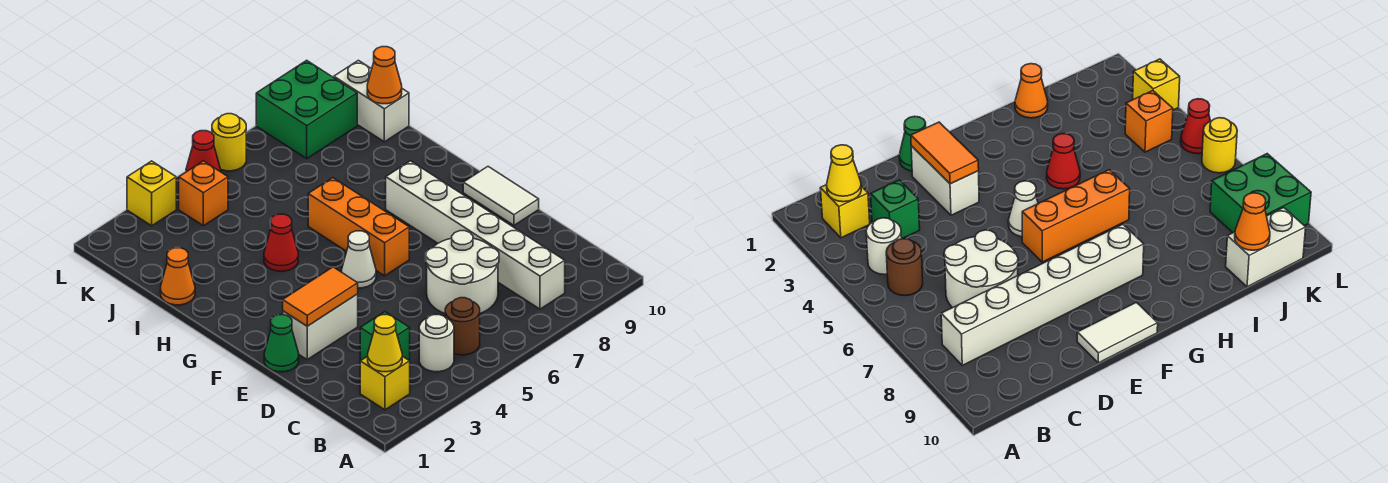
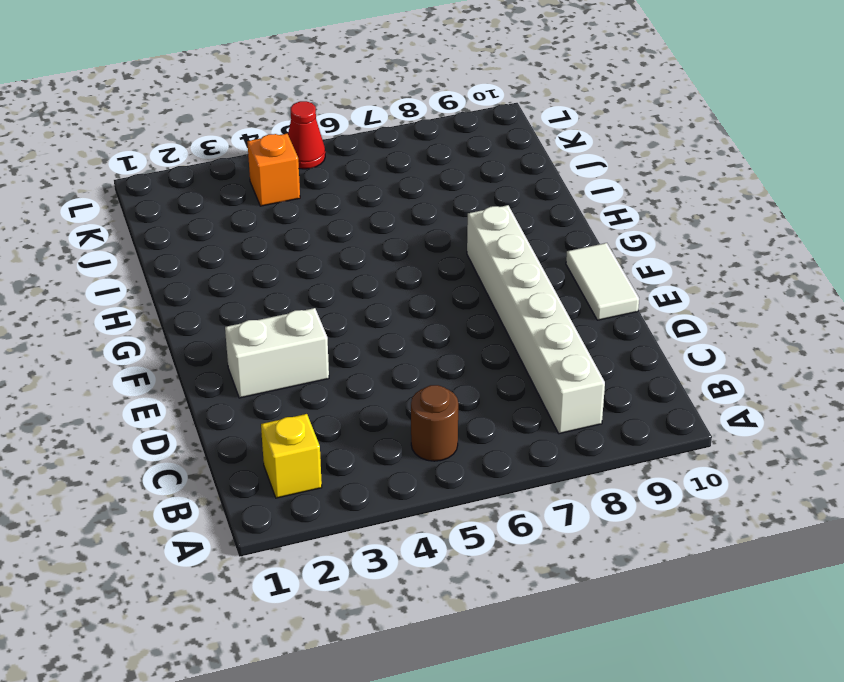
none -> white 1x1 round brick [419,315,454,372]
none -> green 1x1 brick [360,312,410,361]
none -> white 2x2 round brick [426,231,499,313]

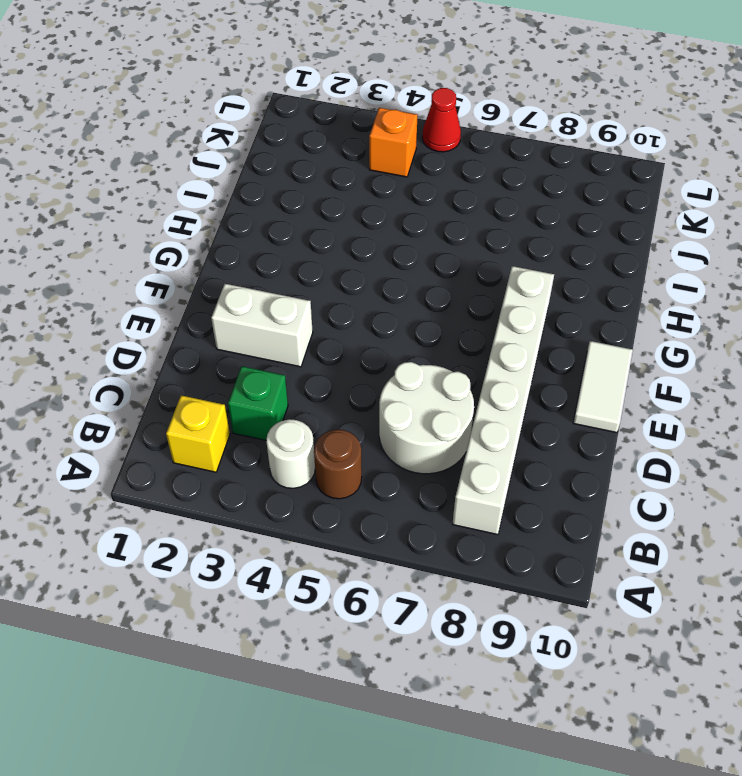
none -> green 1x1 cone [264,315,299,372]
none -> white 1x1 cone [342,231,376,288]
none -> orange 1x3 brick [308,178,409,276]

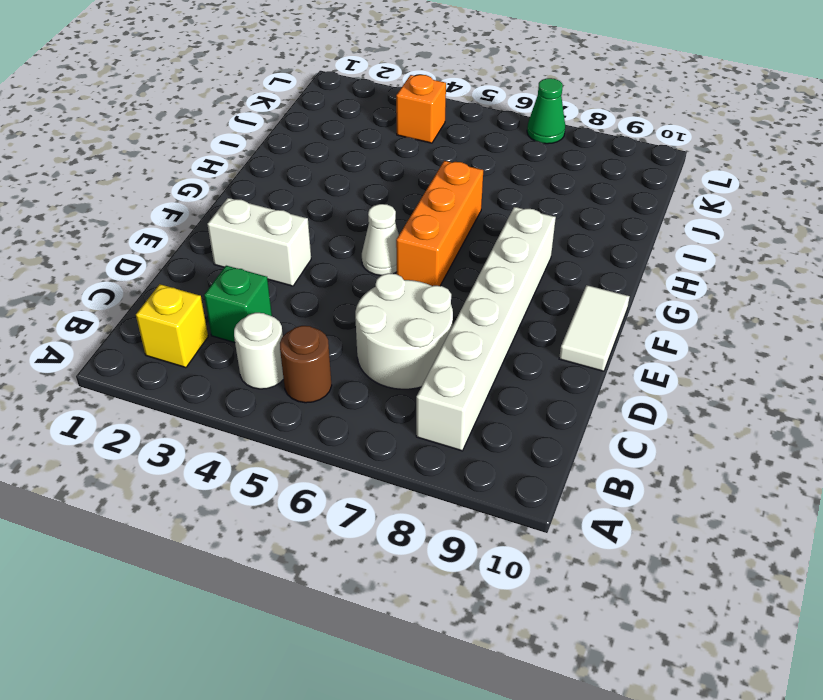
green 1x1 cone [527,78,565,144] -> green 1x1 cone moved to [264,315,299,372]
none -> red 1x1 cone [264,214,298,271]
none -> orange 1x1 cone [161,248,195,305]
none -> white 1x2 brick [334,60,409,142]

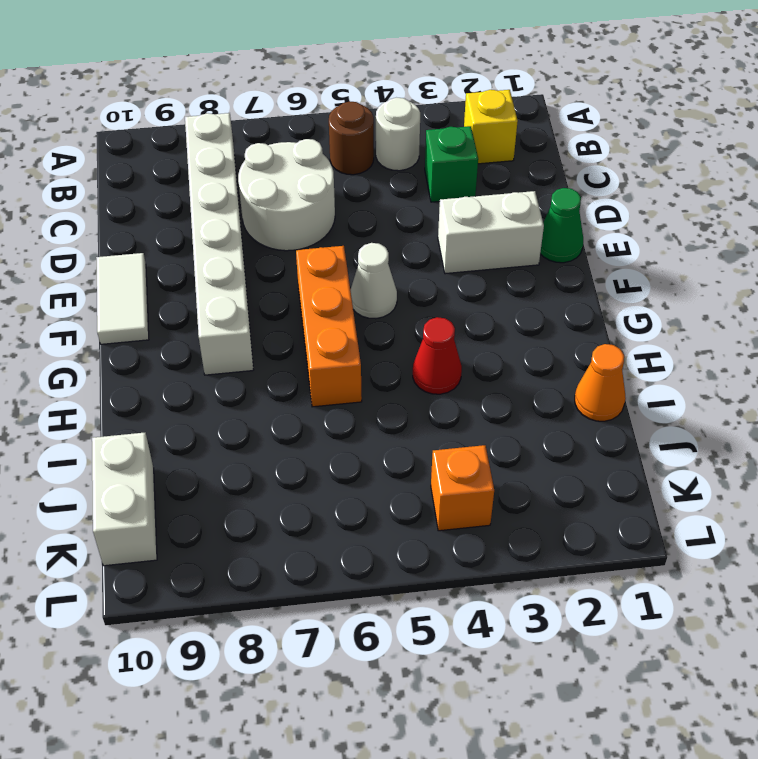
none -> green 2x2 brick [256,60,357,159]
none -> yellow 1x1 brick [127,161,176,226]
none -> red 1x1 cone [186,131,221,172]

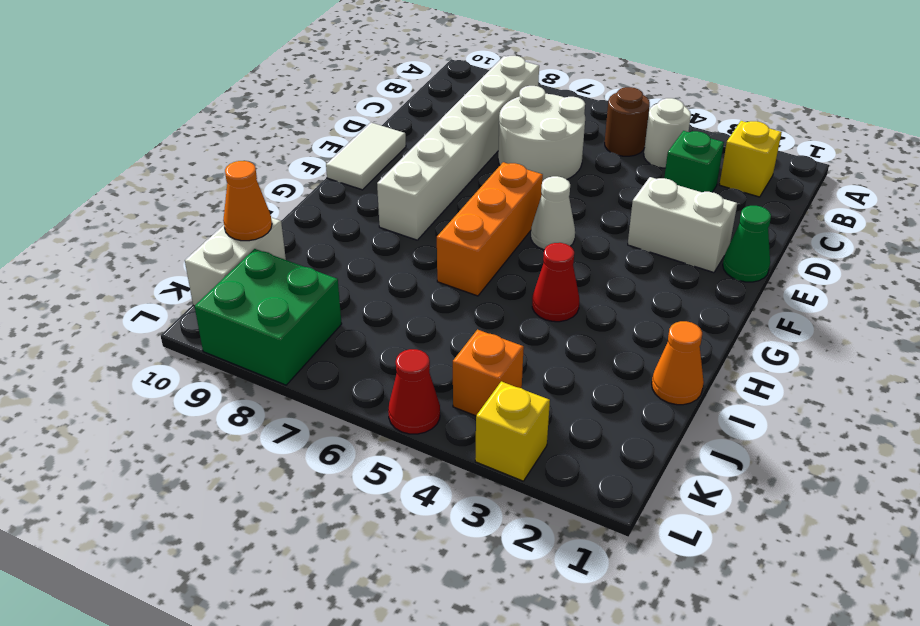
none -> yellow 1x1 round brick [212,114,246,171]
none -> yellow 1x1 cone [368,315,402,372]
none -> orange 1x2 tile [283,267,358,326]

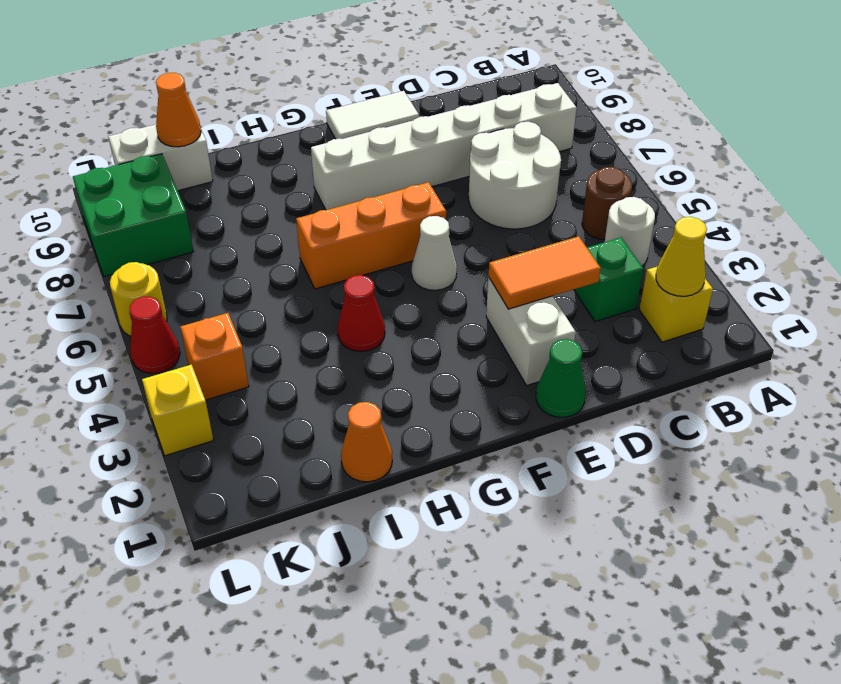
orange 1x2 tile [489,236,601,309] -> orange 1x2 tile turned to [283,267,358,326]

